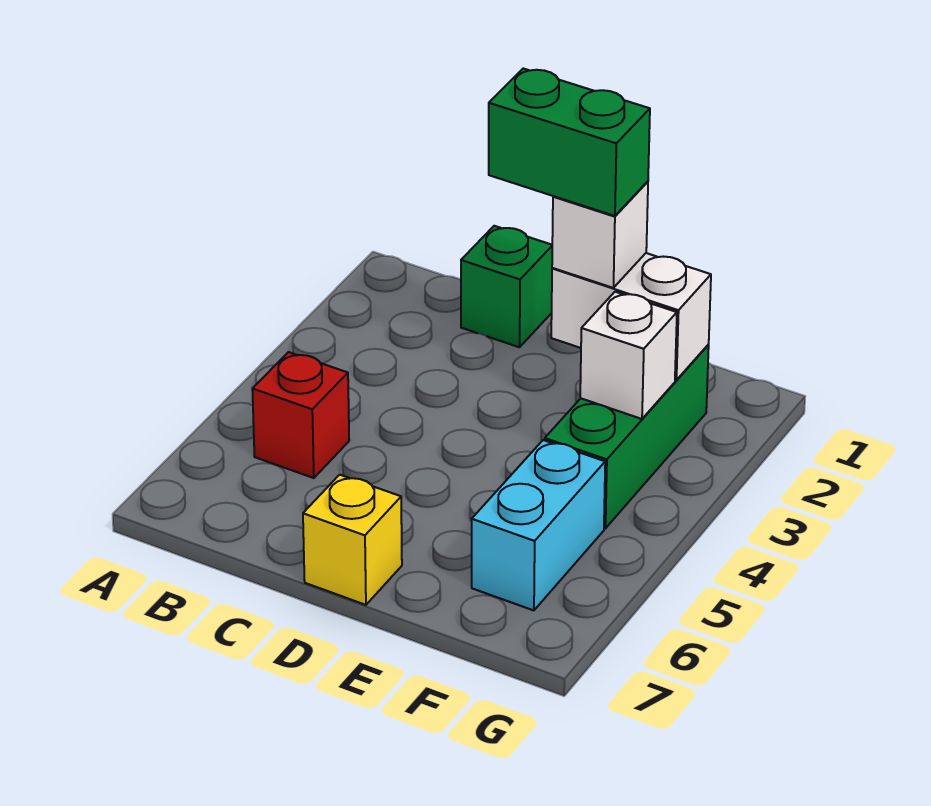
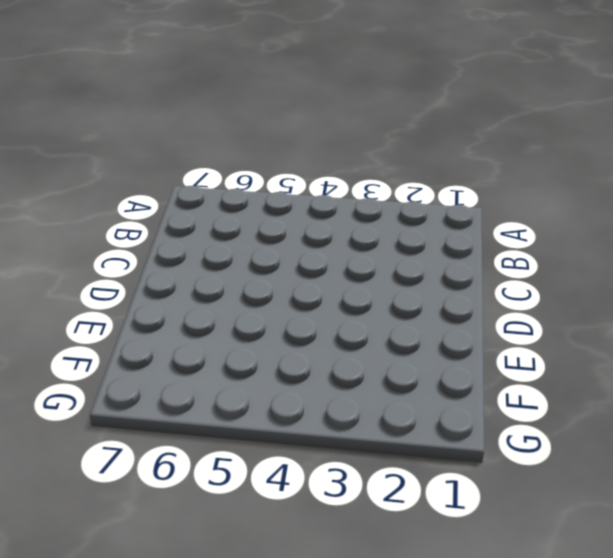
none -> red 1x1 brick [252,352,349,478]
none -> green 1x1 brick [461,226,552,347]

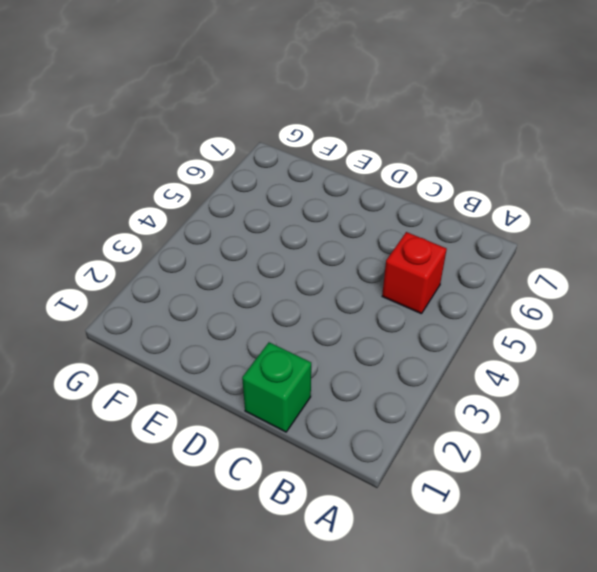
none -> yellow 1x1 brick [303,475,402,605]
none -> green 1x3 brick [545,345,709,528]

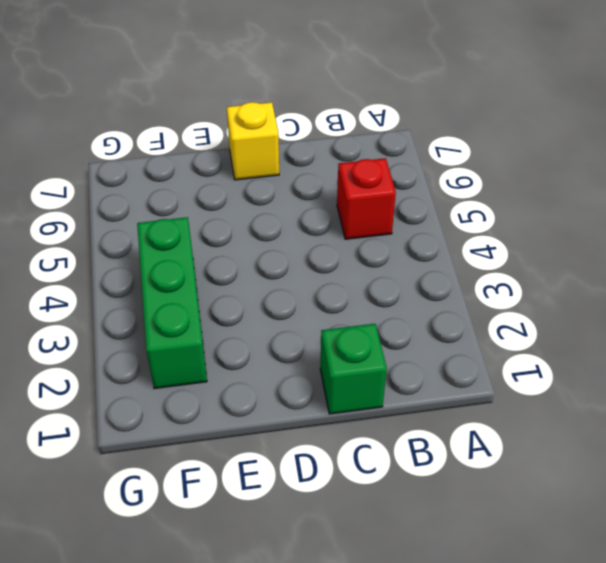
none -> cyan 1x2 brick [472,440,605,610]
none -> white 1x2 brick [551,253,711,380]

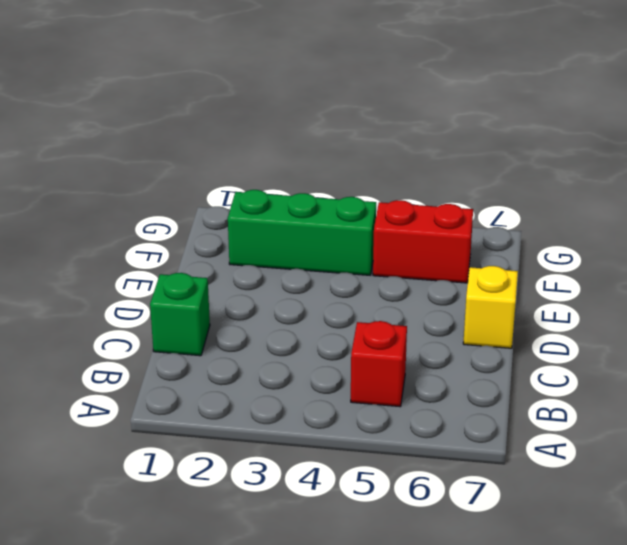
red 1x2 brick [373,200,473,283] -> cyan 1x2 brick [472,440,605,610]
none -> white 1x2 brick [551,253,711,380]
none -> white 1x1 brick [580,292,677,419]

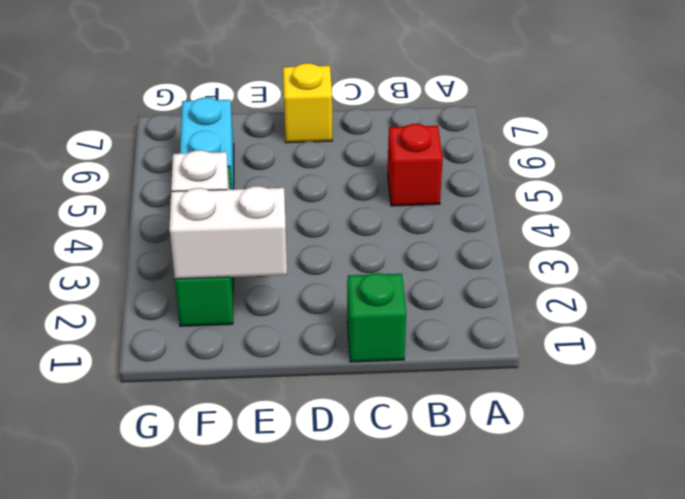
none -> white 1x1 brick [552,181,648,288]
none -> green 1x2 brick [489,69,650,216]

